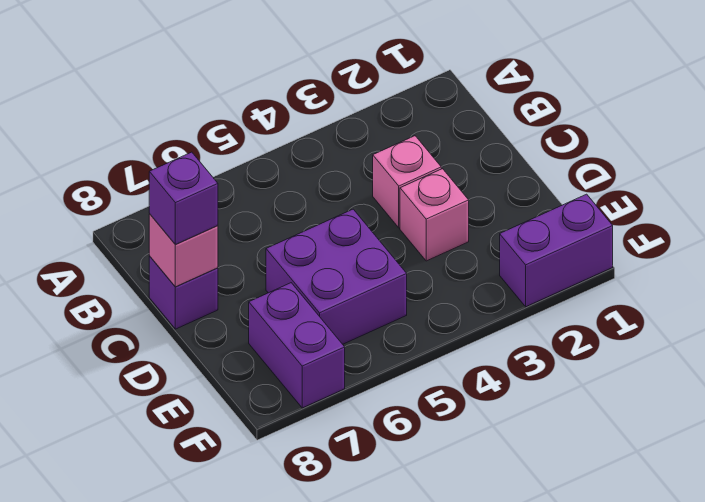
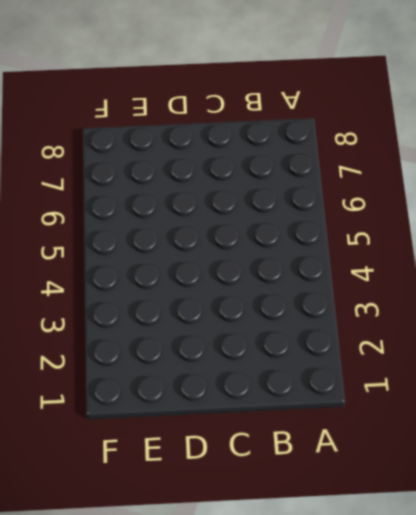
none -> pink 1x1 brick [373,136,441,228]
none -> purple 1x1 brick [149,256,218,329]

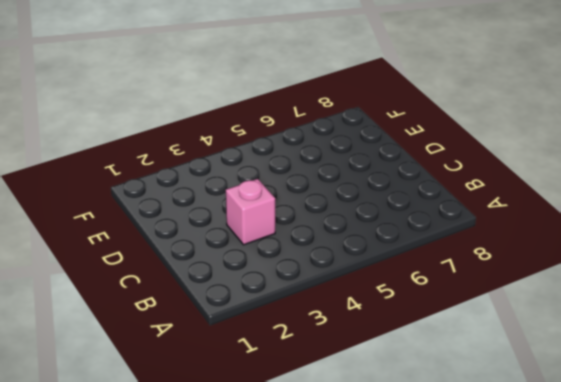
none -> purple 1x1 brick [149,256,218,329]
none -> pink 1x1 brick [400,169,469,261]

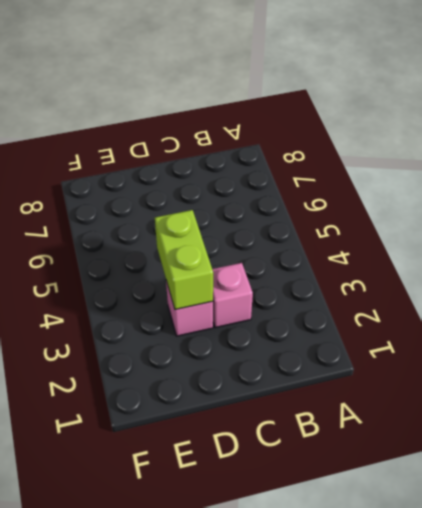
lime 1x2 brick [155,210,213,310] -> none
none -> purple 1x1 brick [149,256,218,329]
none -> purple 2x2 brick [266,209,407,344]

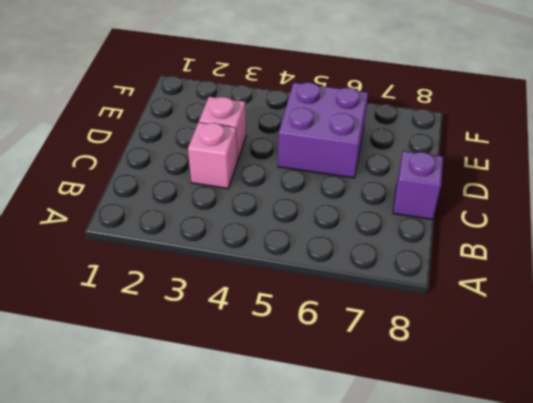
none -> purple 1x2 brick [249,283,345,408]
none -> purple 1x2 brick [500,194,613,307]

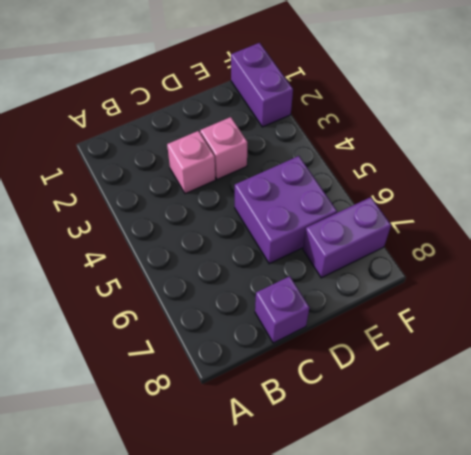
none -> pink 1x1 brick [149,214,218,287]
none -> purple 1x1 brick [149,152,218,244]

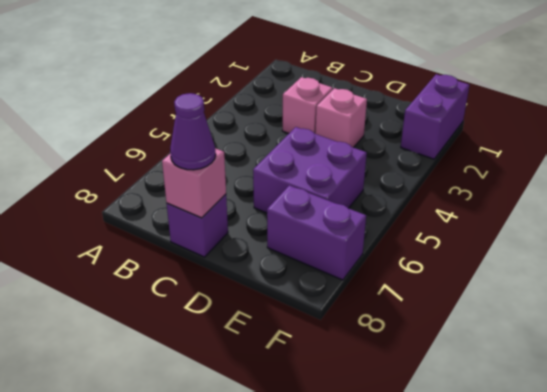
purple 1x1 cone [170,93,216,170] -> purple 1x1 brick [149,152,218,244]

